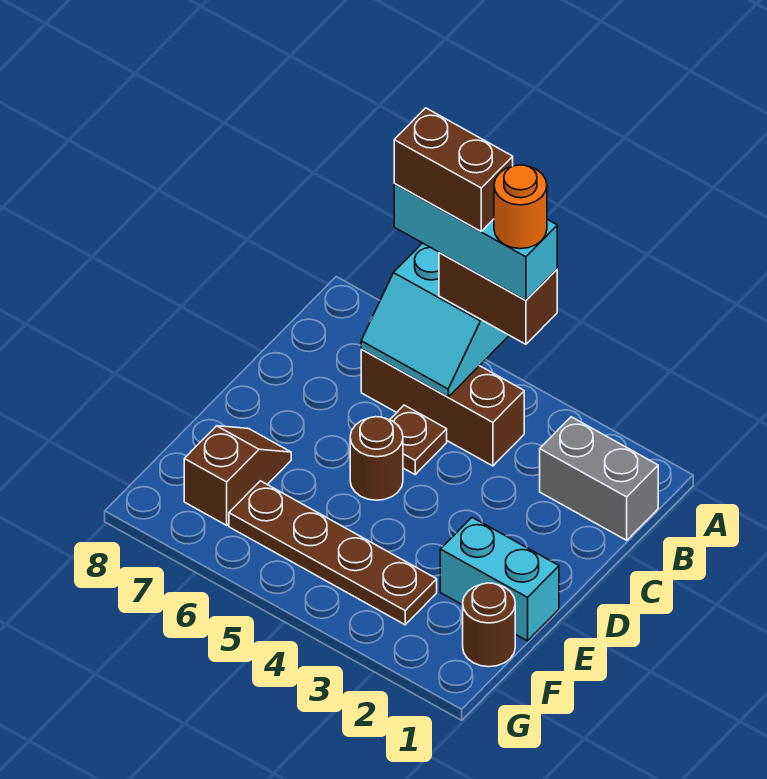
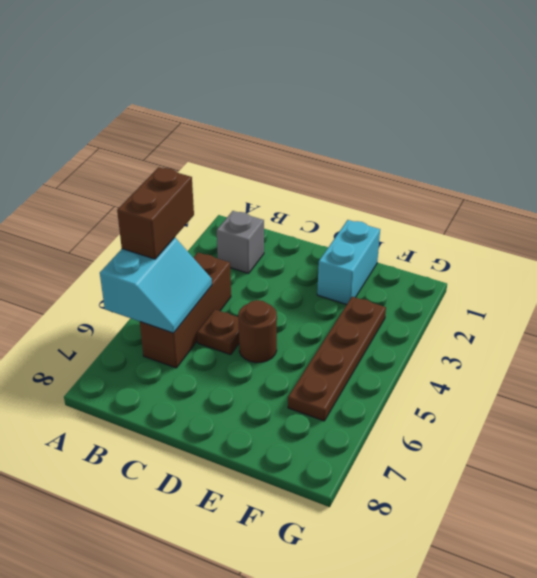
grey 1x1 brick [217,211,264,273] -> grey 1x2 brick [540,417,658,540]
none -> brown 1x2 slope [184,426,291,525]
none -> brown 1x1 round brick [463,583,515,667]
none -> cyan 1x3 brick [394,183,557,300]

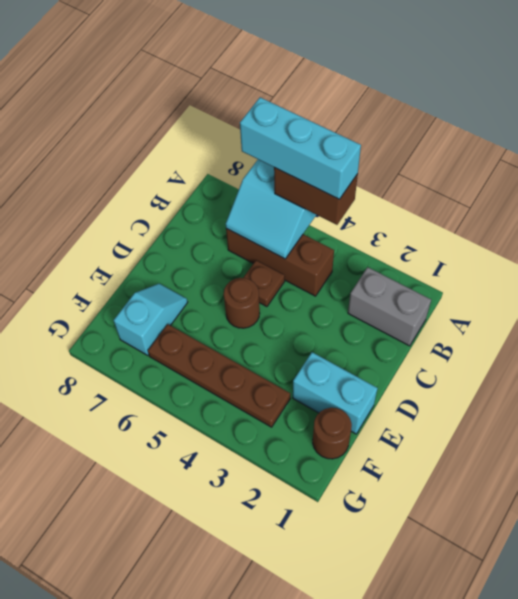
cyan 1x2 slope [114,284,188,356] -> brown 1x2 slope [184,426,291,525]
none -> orange 1x1 round brick [494,165,547,249]
none -> brown 1x2 brick [394,108,513,231]

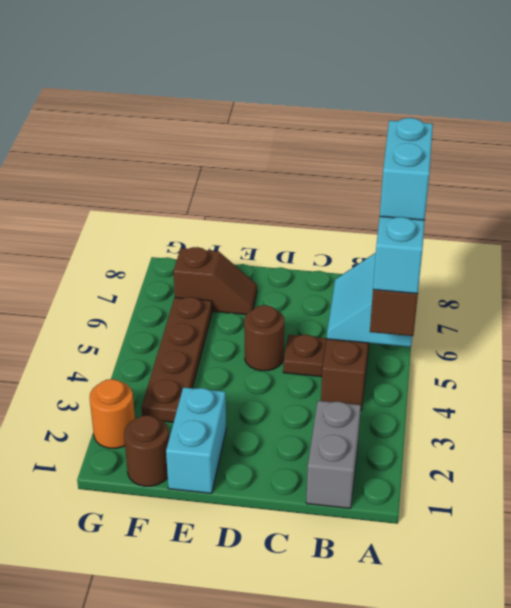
cyan 1x2 brick [380,118,433,220] -> brown 1x2 brick [394,108,513,231]
orange 1x1 round brick [90,379,135,448] -> orange 1x1 round brick moved to [494,165,547,249]

